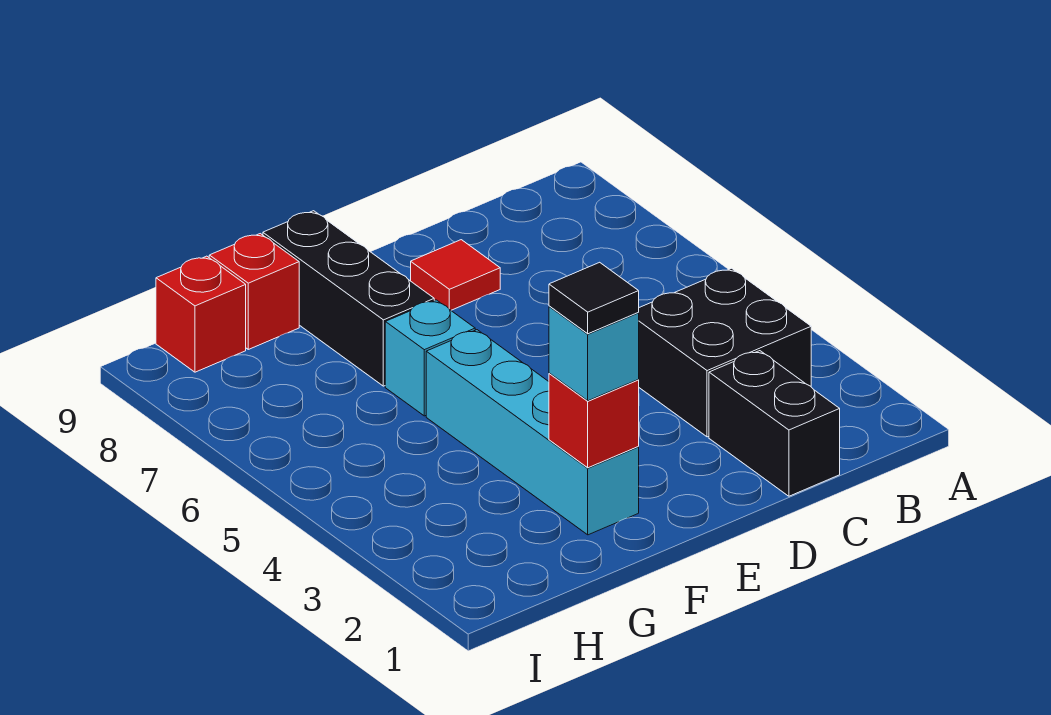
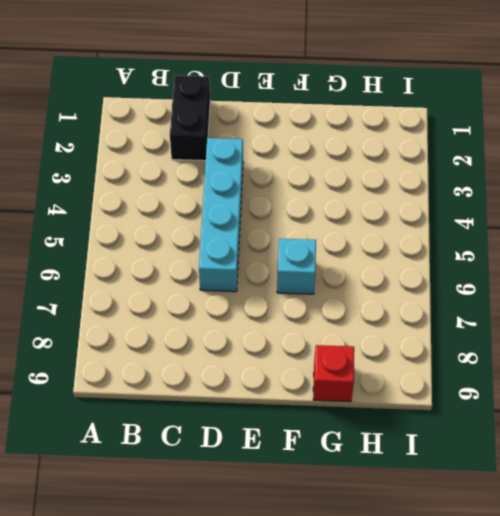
cyan 1x4 brick [199,138,243,292] -> cyan 1x4 brick moved to [426,330,639,535]
none -> black 2x2 brick [638,268,811,437]
none -> red 1x1 tile [411,240,500,310]

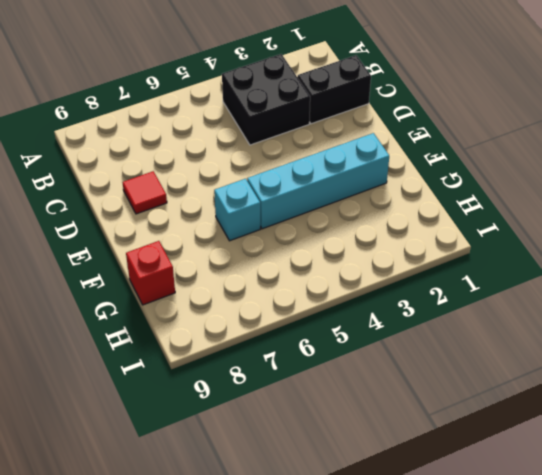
none -> black 1x3 brick [263,211,434,386]
none -> red 1x1 brick [156,256,246,372]

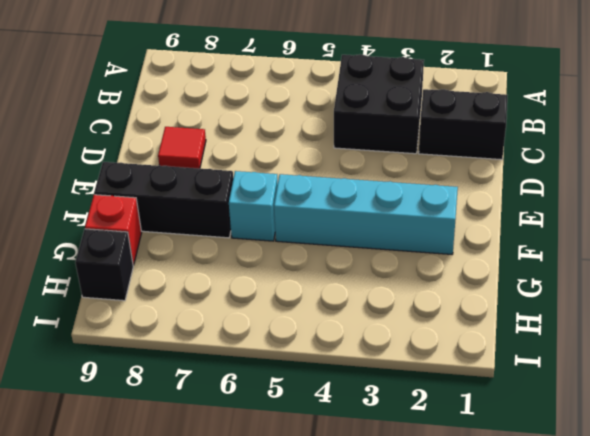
black 1x1 brick [75,229,133,301] -> red 1x1 brick [156,256,246,372]
none -> red 1x1 brick [549,373,639,468]
none -> cyan 1x1 brick [549,306,639,401]

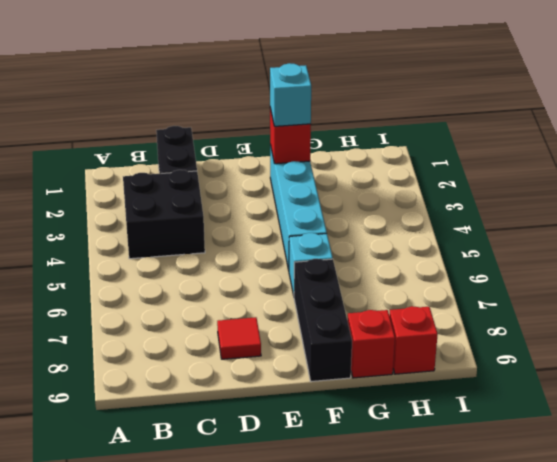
none -> black 1x1 tile [549,262,639,334]

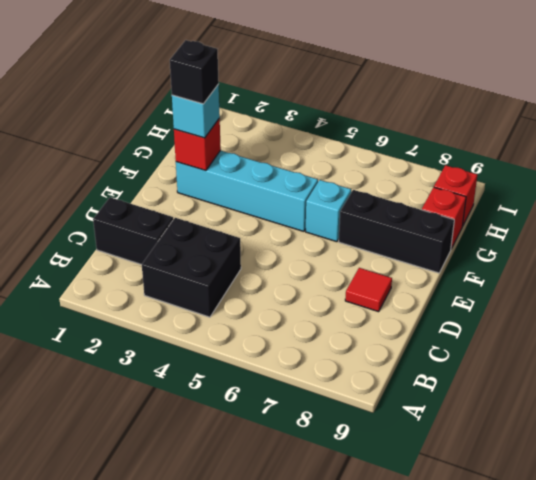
black 1x1 brick [170,40,219,104] -> black 1x1 tile [549,262,639,334]

